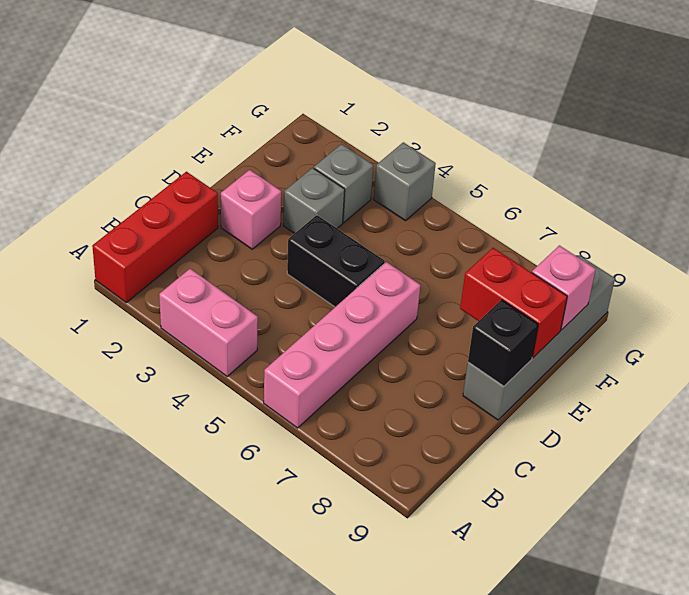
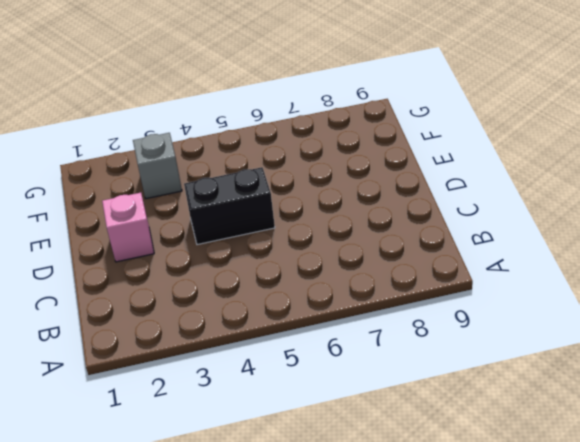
none -> red 1x3 brick [92,172,218,303]
none -> pink 1x2 brick [159,269,258,376]
none -> pink 1x4 brick [264,262,420,428]

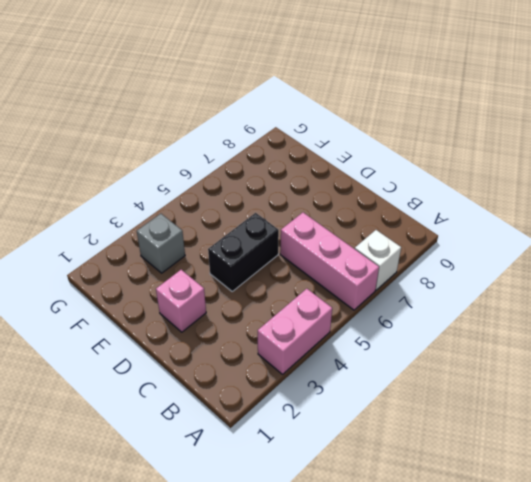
pink 1x3 brick [280,213,379,310] -> pink 1x4 brick [264,262,420,428]
white 1x1 brick [355,230,401,290] -> none
none -> red 1x3 brick [92,172,218,303]
none -> grey 1x4 brick [463,256,615,420]
none -> grey 1x1 brick [283,168,345,233]

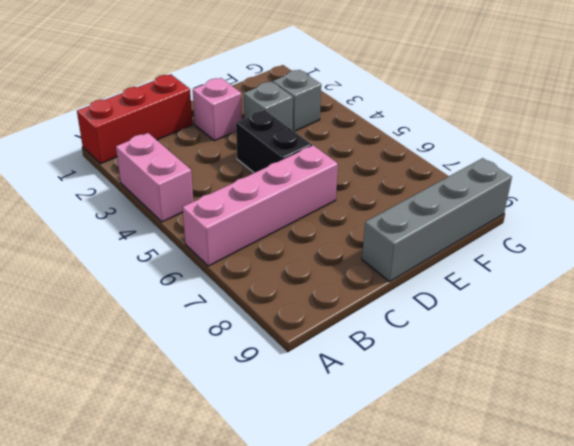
none -> grey 1x1 brick [374,142,436,221]
none -> black 1x1 brick [468,300,538,386]
none -> red 1x2 brick [460,248,567,358]

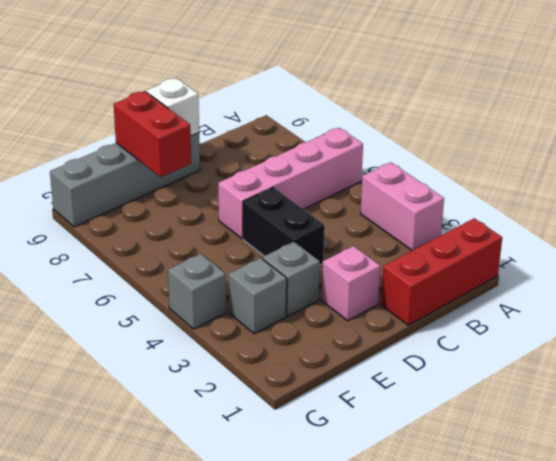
white 1x1 brick [146,78,199,136] -> black 1x1 brick [468,300,538,386]
none -> pink 1x1 brick [532,246,596,330]

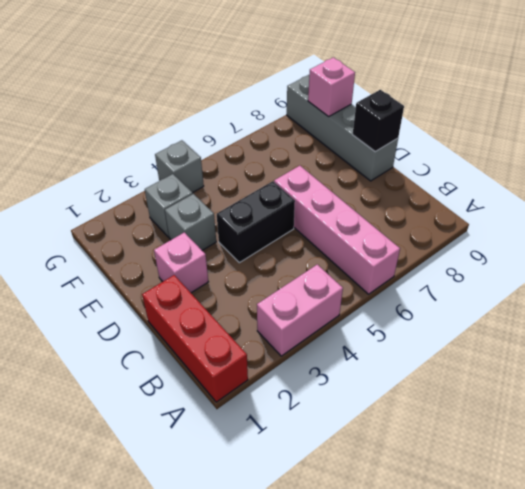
none -> red 1x2 brick [460,248,567,358]

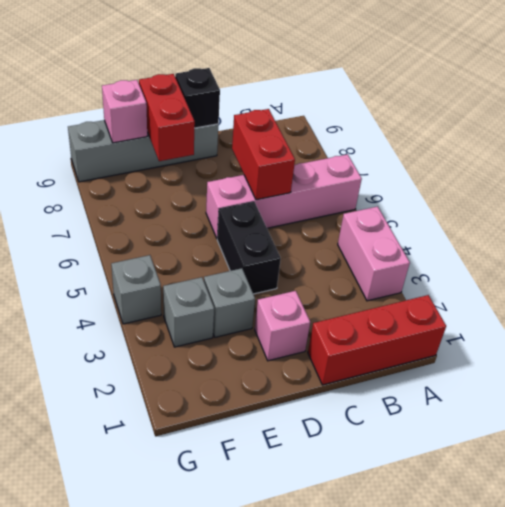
red 1x2 brick [232,109,295,200] -> none

